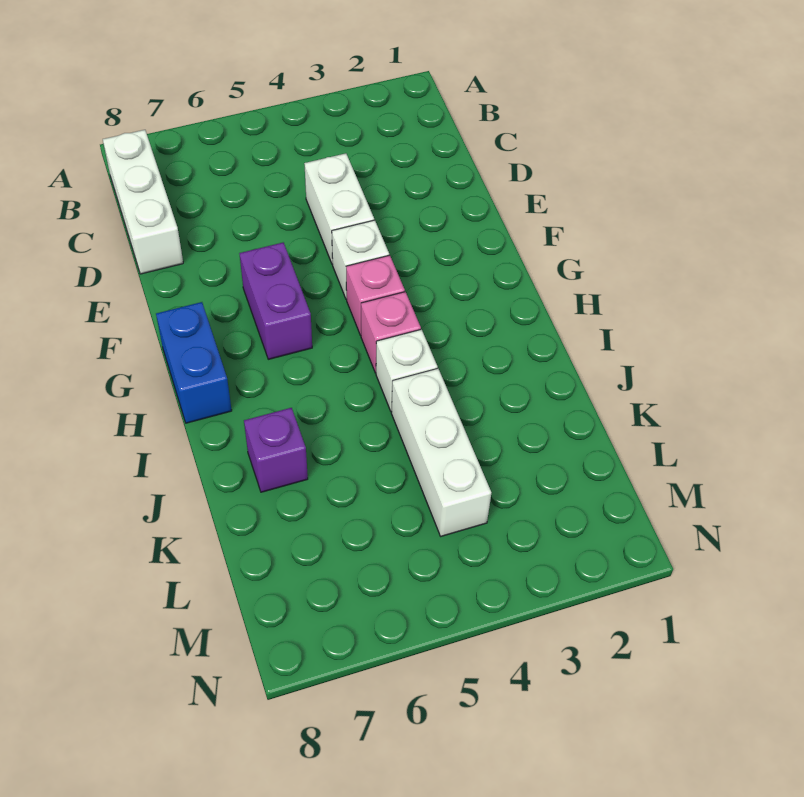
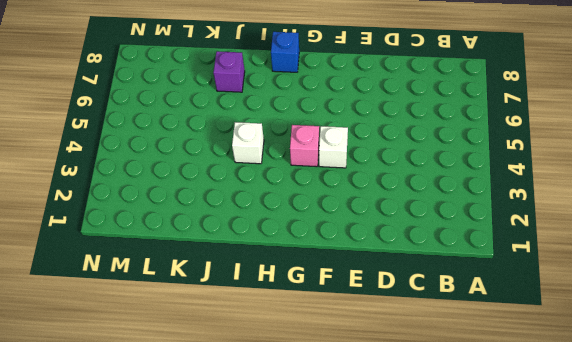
blue 1x1 brick [271,32,299,72] -> blue 1x2 brick [156,302,232,423]
none -> white 1x3 brick [103,130,183,274]
none -> white 1x2 brick [304,153,374,264]

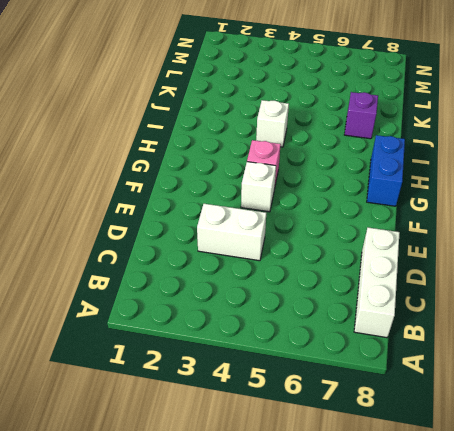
white 1x2 brick [197,204,266,261] -> white 1x2 brick turned to [304,153,374,264]
none -> purple 1x2 brick [239,242,312,359]
none -> pink 1x1 brick [361,292,421,373]

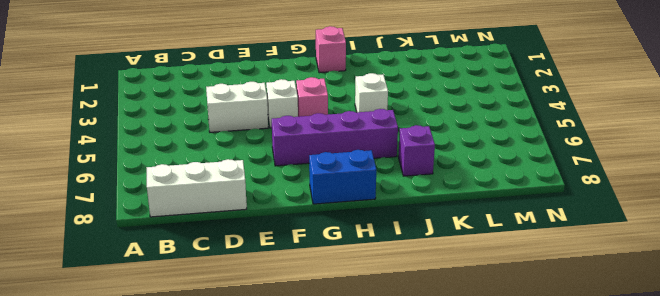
purple 1x4 brick [272,109,398,166] -> purple 1x2 brick [239,242,312,359]
pink 1x1 brick [316,26,346,73] -> pink 1x1 brick moved to [361,292,421,373]
none -> white 1x3 brick [391,368,491,536]

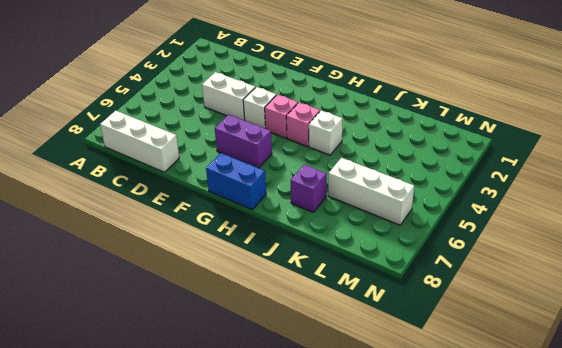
white 1x3 brick [328,158,414,225] -> white 1x3 brick moved to [391,368,491,536]

